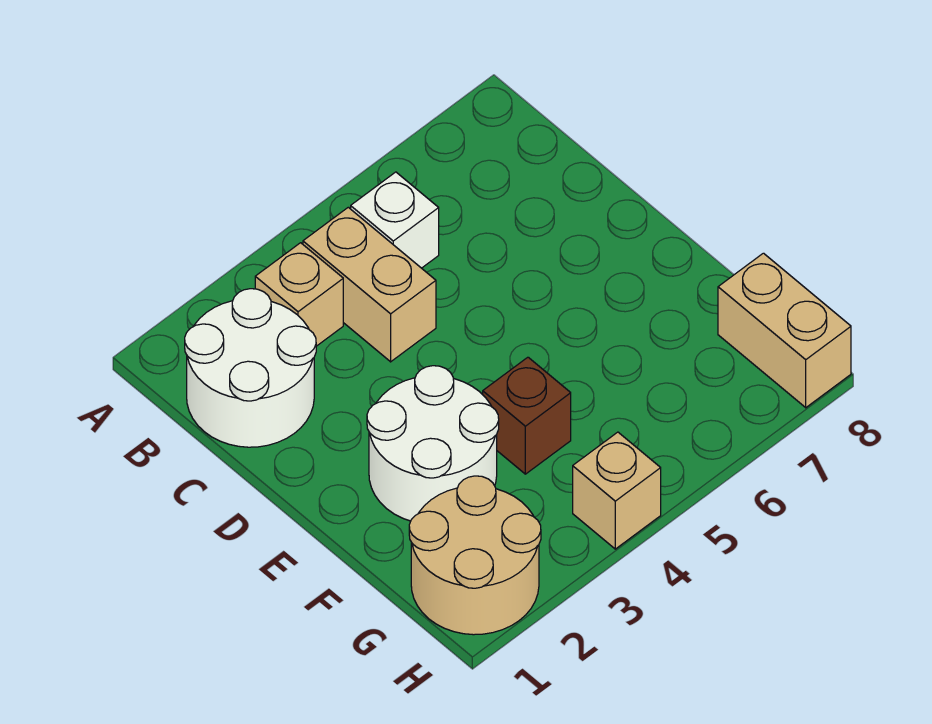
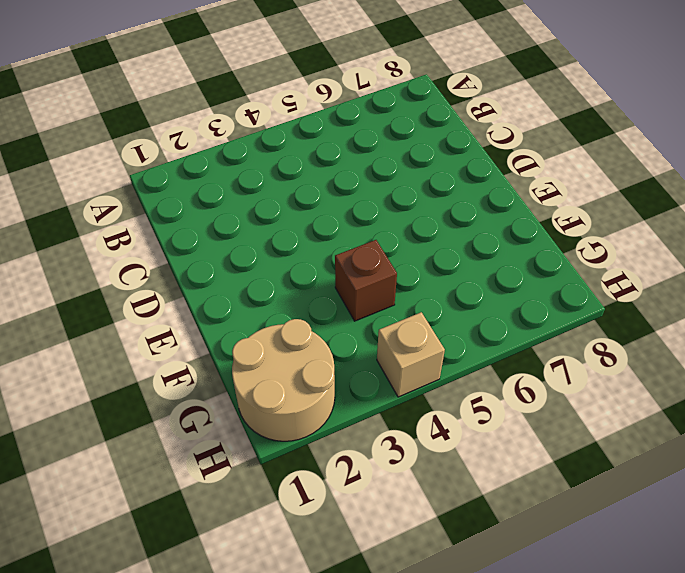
none -> white 2x2 round brick [185,289,316,447]
none -> tan 1x1 brick [255,243,343,346]

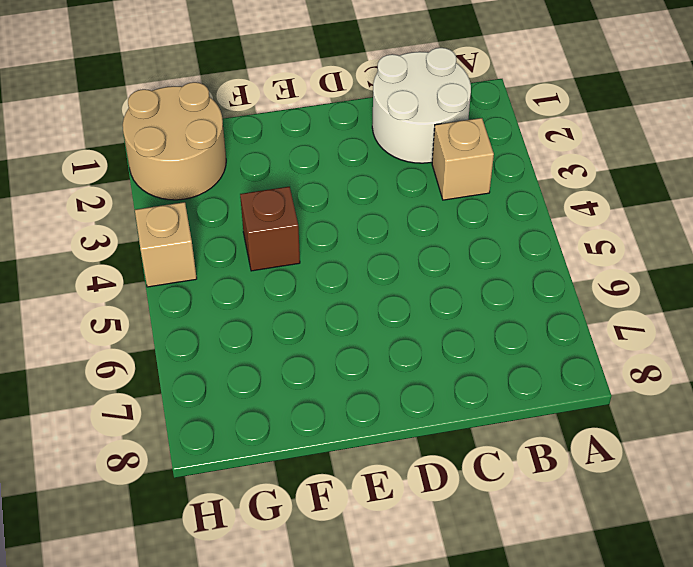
none -> tan 1x2 brick [303,207,436,362]
none -> white 1x1 brick [351,172,439,268]

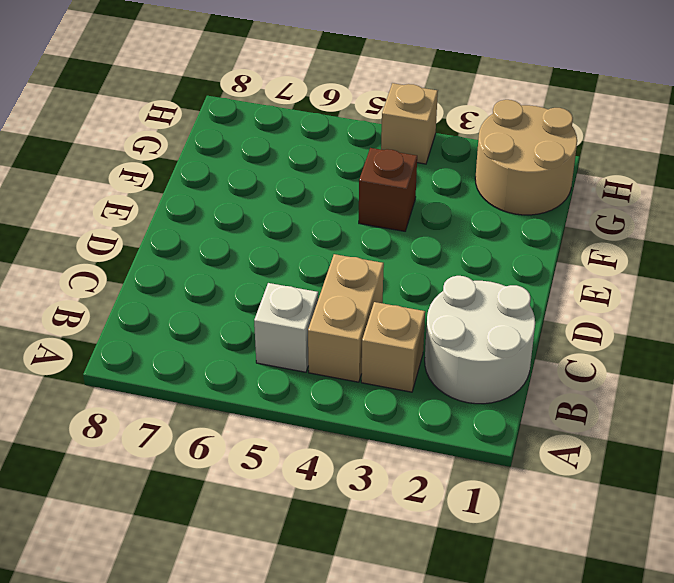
none -> white 2x2 round brick [367,366,499,521]
none -> tan 1x2 brick [718,253,851,408]

